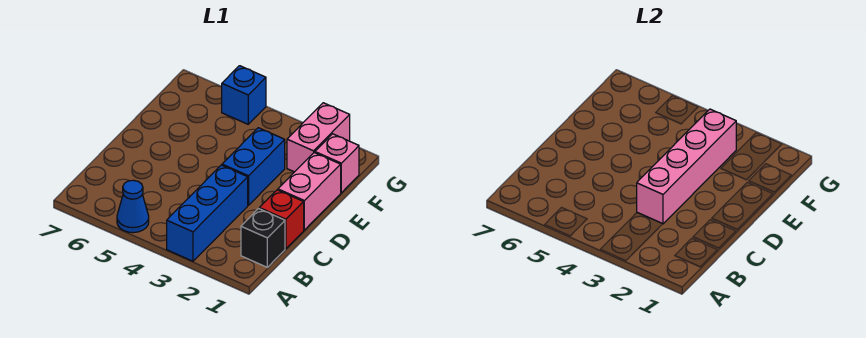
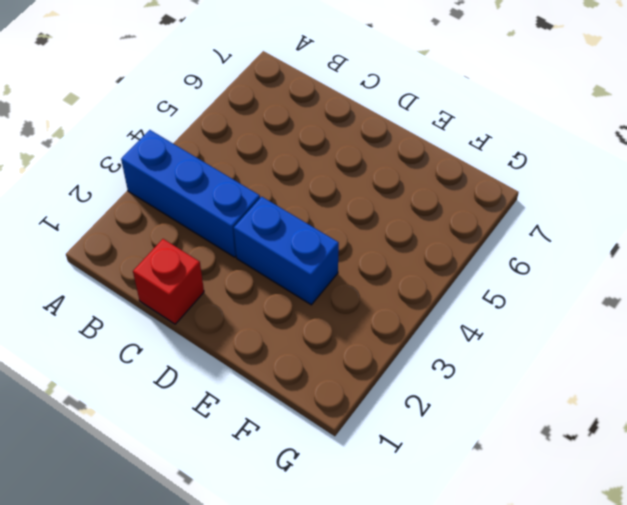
none -> blue 1x1 cone [117,180,149,233]
none -> black 1x1 brick [241,209,285,267]

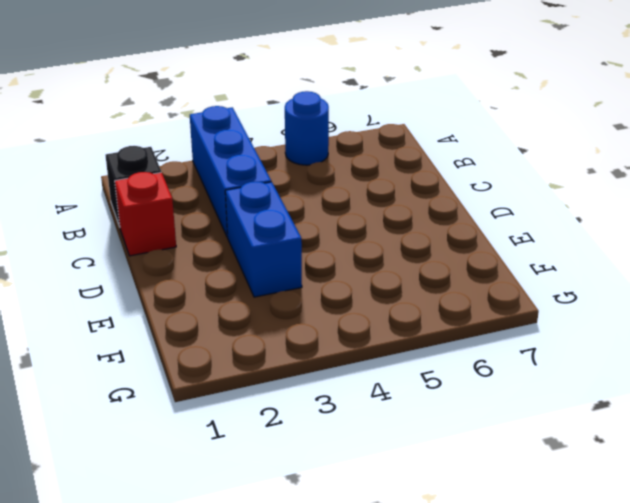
blue 1x1 round brick [285,91,329,165] -> blue 1x1 cone [117,180,149,233]
none -> pink 1x2 brick [278,153,341,230]
none -> pink 1x1 brick [315,134,359,193]

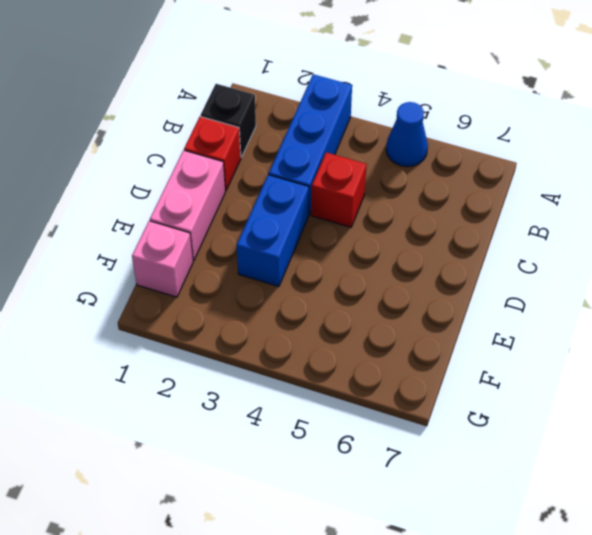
red 1x1 brick [311,152,367,227] -> none
none -> pink 1x2 brick [287,103,350,172]
none -> blue 1x1 brick [222,66,266,124]

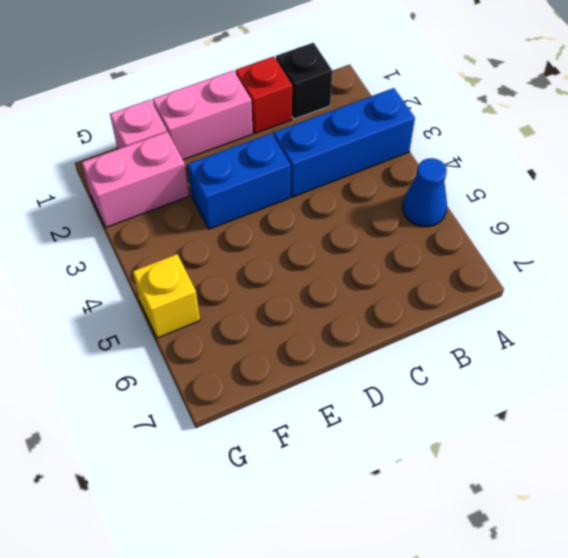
yellow 1x1 brick [133,254,200,338] -> blue 1x1 brick [222,66,266,124]
none -> pink 1x4 brick [637,109,736,224]

